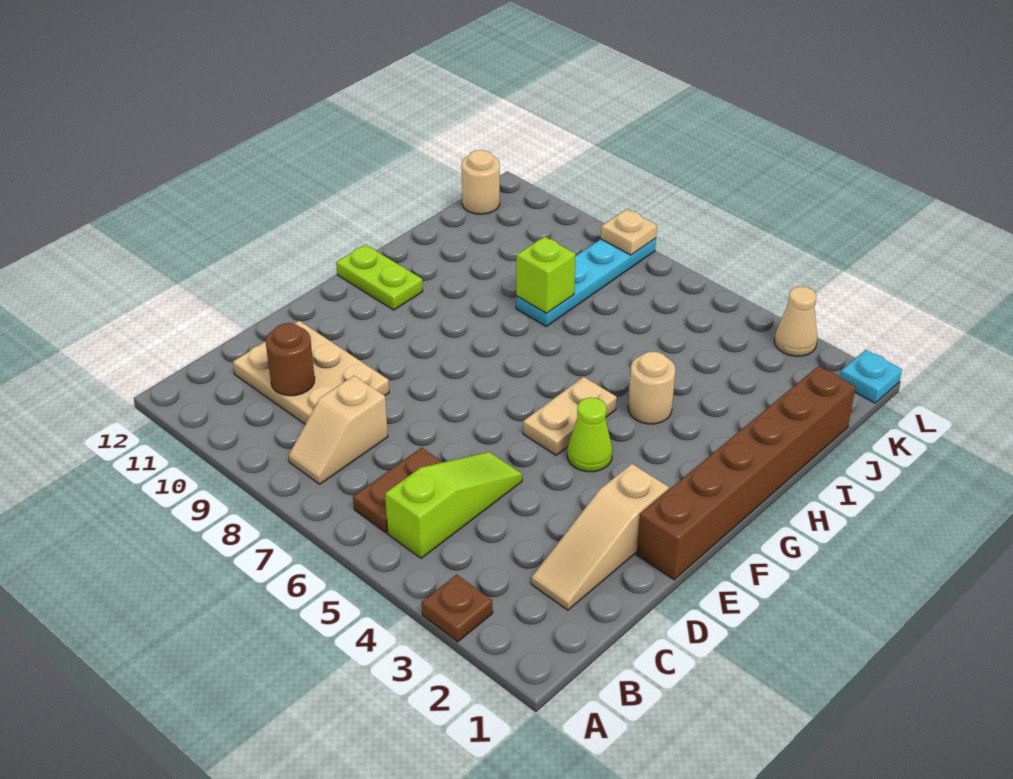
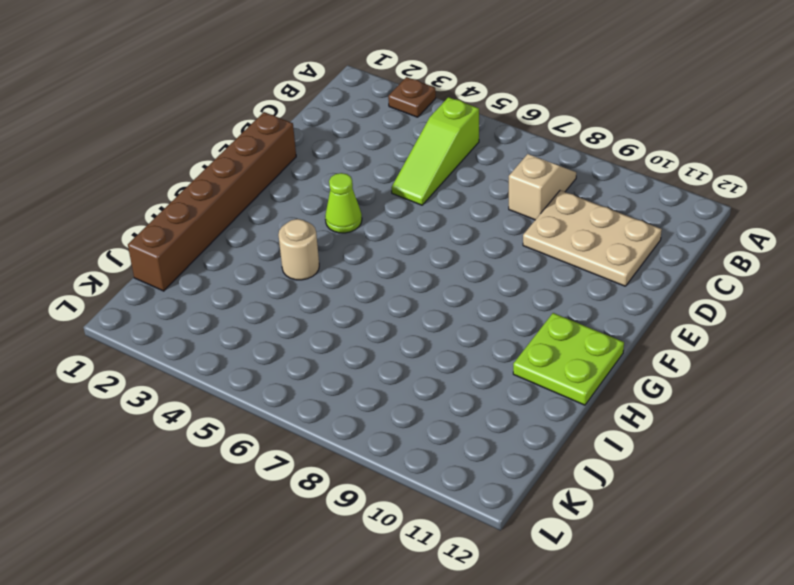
lime 2x2 plate [513,313,624,405] -> lime 1x2 plate [336,245,423,310]
none -> brown 1x2 plate [353,448,443,533]
none -> tan 1x3 slope [531,464,669,610]
none -> tan 1x2 plate [523,377,617,455]

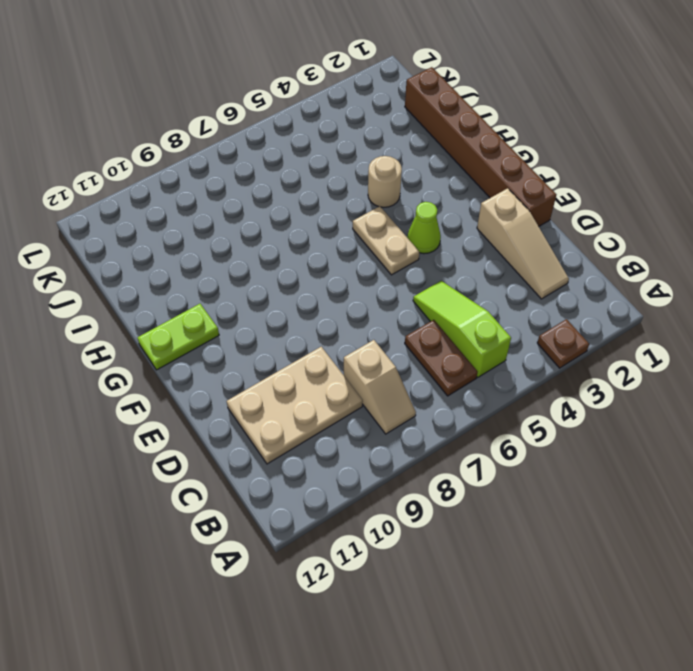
none -> cyan 1x4 plate [516,238,656,326]
none -> tan 1x1 round brick [462,150,500,214]
none -> cyan 1x1 plate [840,350,902,403]

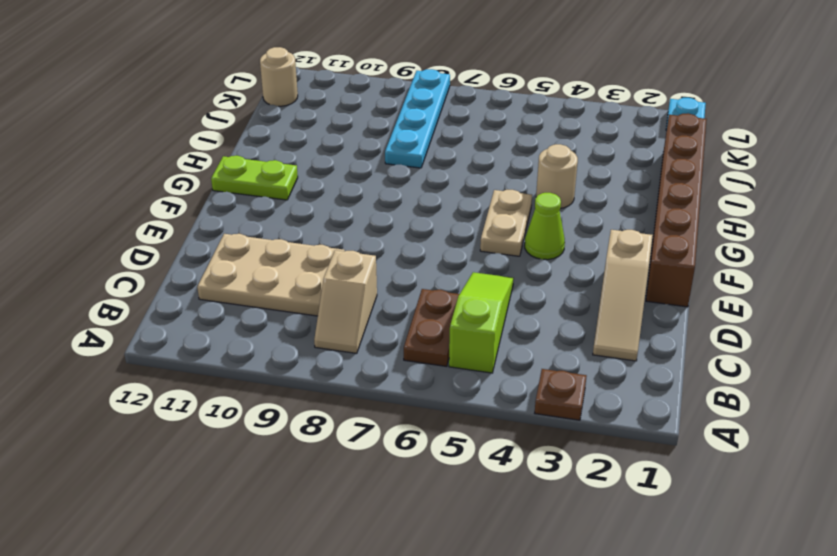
none -> tan 1x1 cone [774,287,818,356]
none -> brown 1x1 round brick [266,323,315,396]
none -> lime 1x1 brick [516,237,576,313]

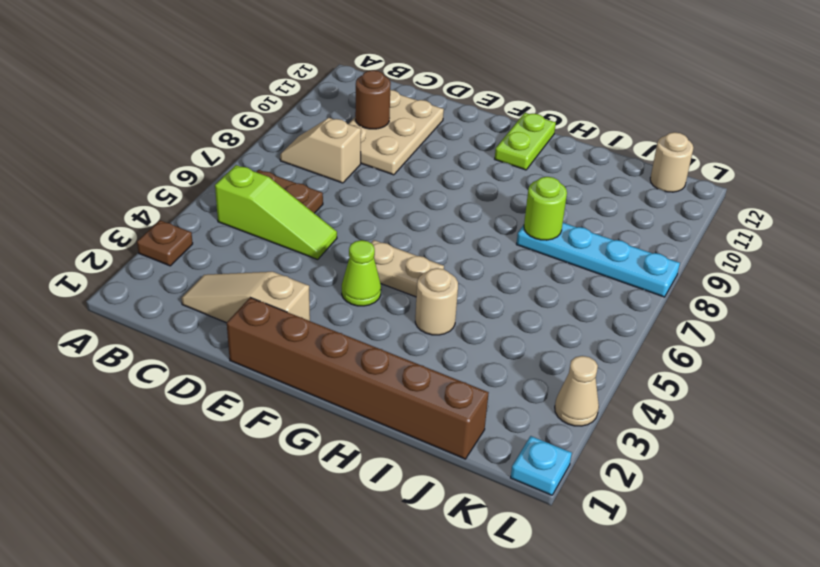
lime 1x1 round brick [524,177,567,240] -> lime 1x1 brick [516,237,576,313]
none -> tan 1x1 plate [601,209,657,255]

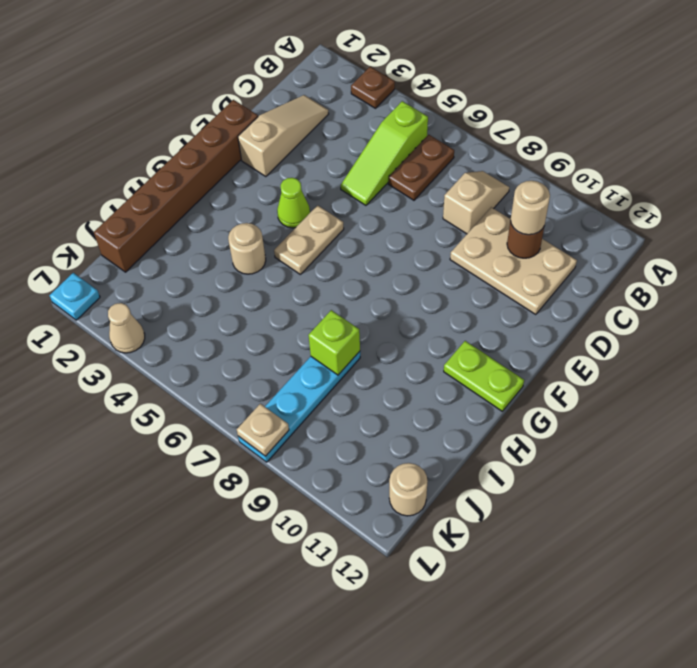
tan 1x1 round brick [510,181,550,235] -> none

